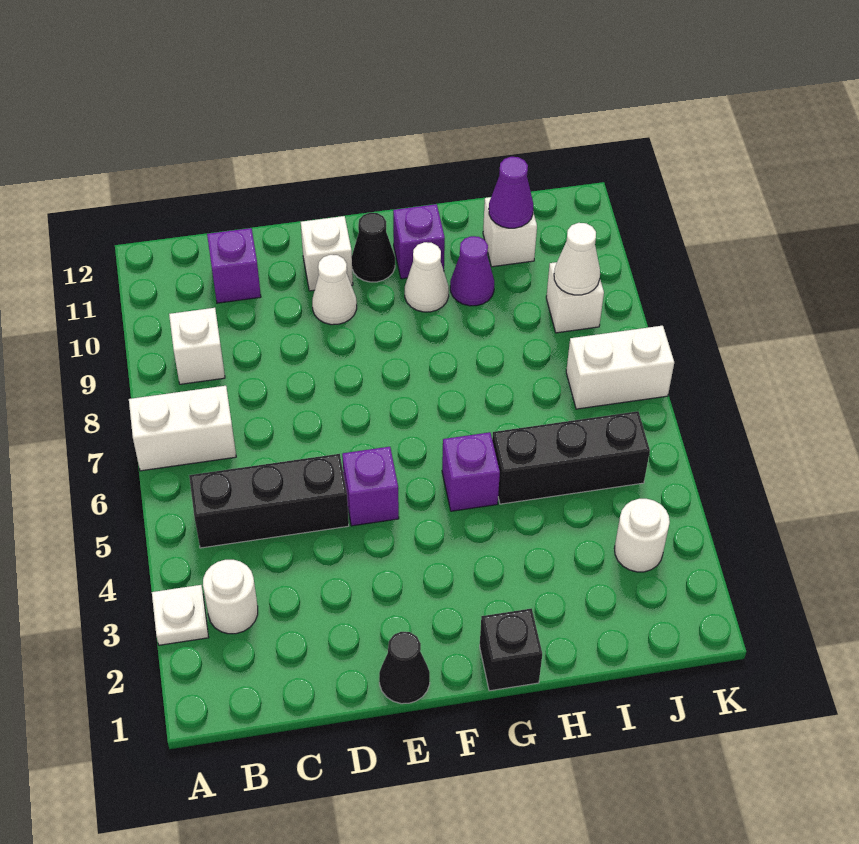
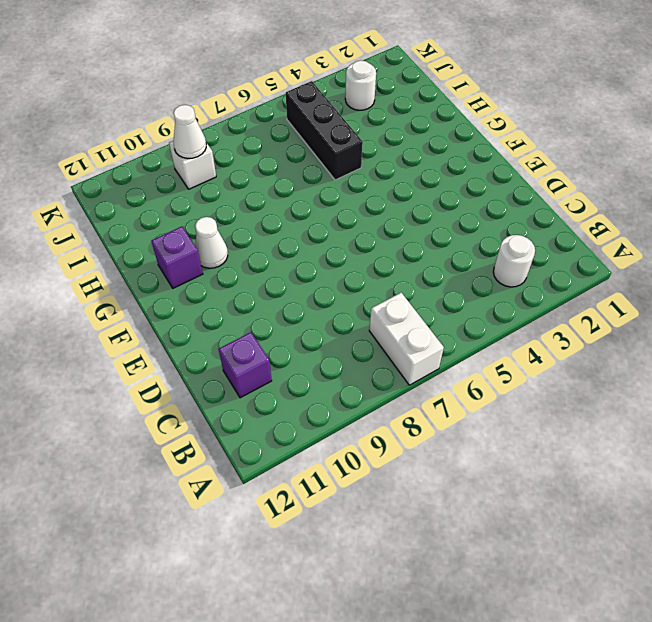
none -> white 1x1 plate [152,585,209,645]
none -> black 1x3 brick [189,454,349,548]
none -> white 1x1 brick [169,308,225,384]

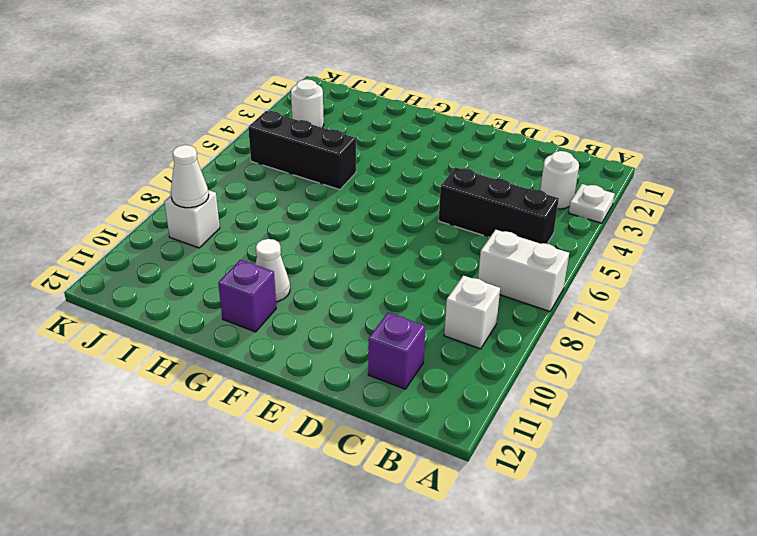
none -> black 1x1 cone [379,632,430,704]
none -> purple 1x1 brick [342,447,399,526]
none -> white 1x1 cone [312,255,357,325]

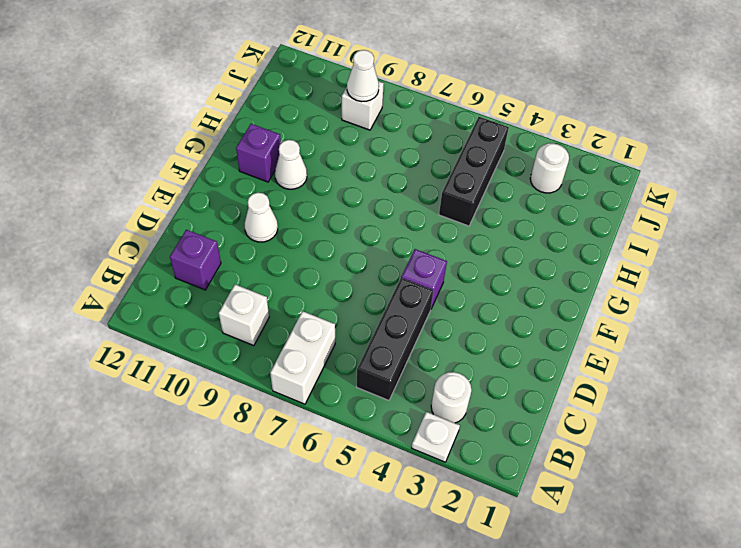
none -> black 1x1 cone [379,632,430,704]
none -> white 1x1 brick [301,216,353,291]
none -> black 1x1 cone [352,213,395,282]

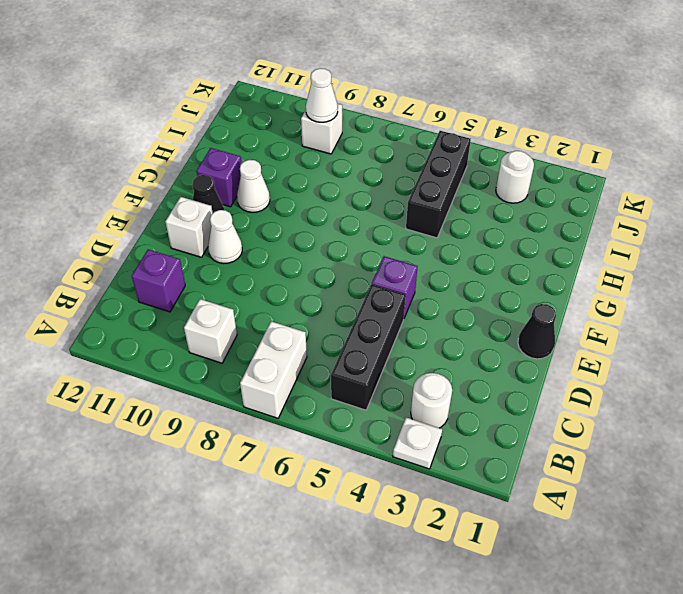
none -> black 1x1 brick [480,608,542,691]
none -> purple 1x1 brick [442,432,500,511]
none -> purple 1x1 cone [450,236,494,306]

